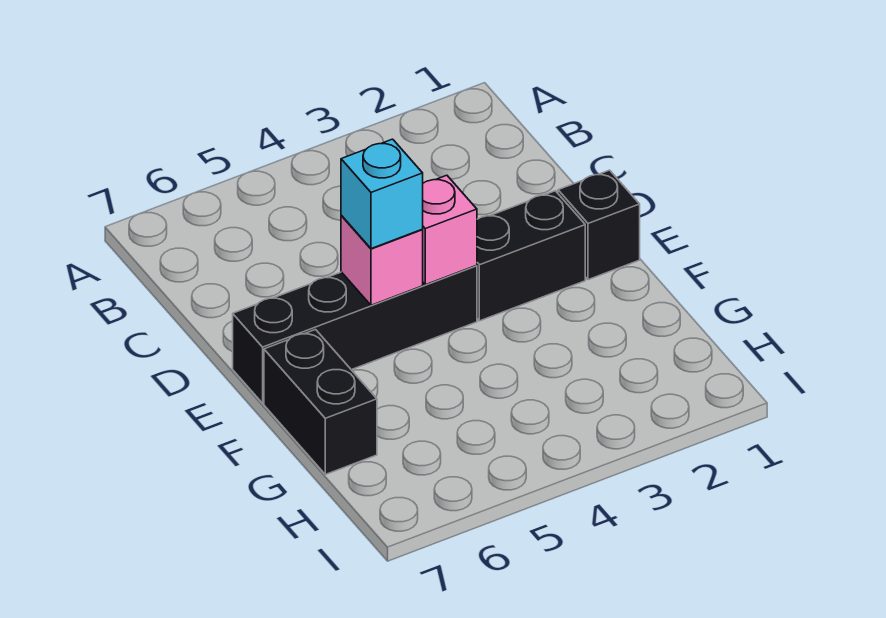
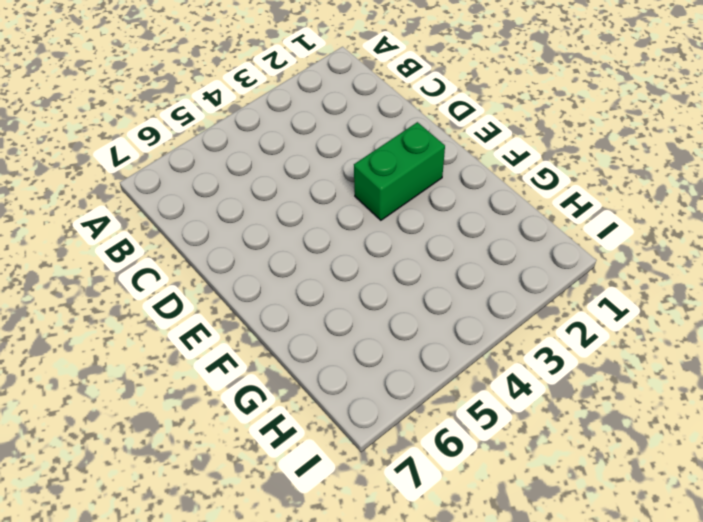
green 1x2 brick [354,122,445,220] -> black 1x2 brick [477,191,585,321]
none -> black 1x1 brick [558,170,640,280]
none -> black 1x4 brick [233,265,477,403]

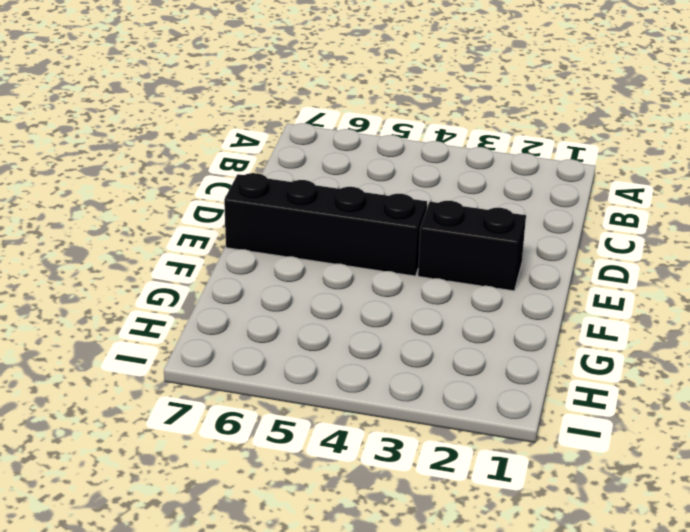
none -> black 1x1 brick [558,170,640,280]
none -> black 1x2 brick [264,330,377,474]

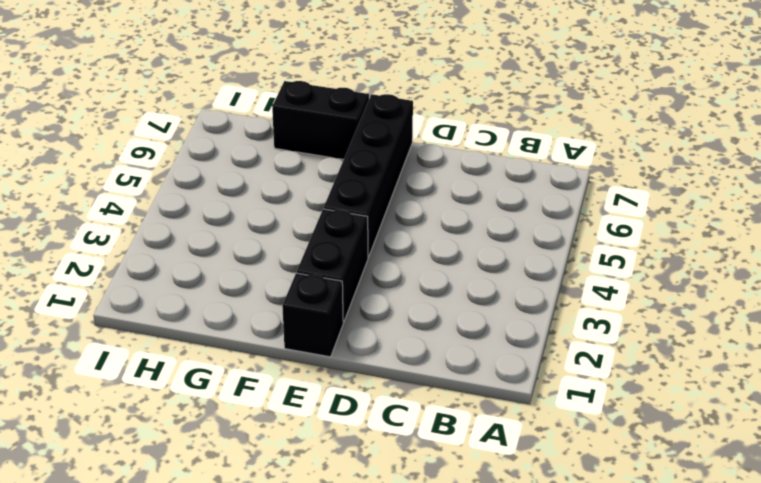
none -> pink 1x1 brick [422,175,477,285]
none -> pink 1x1 brick [341,215,423,305]

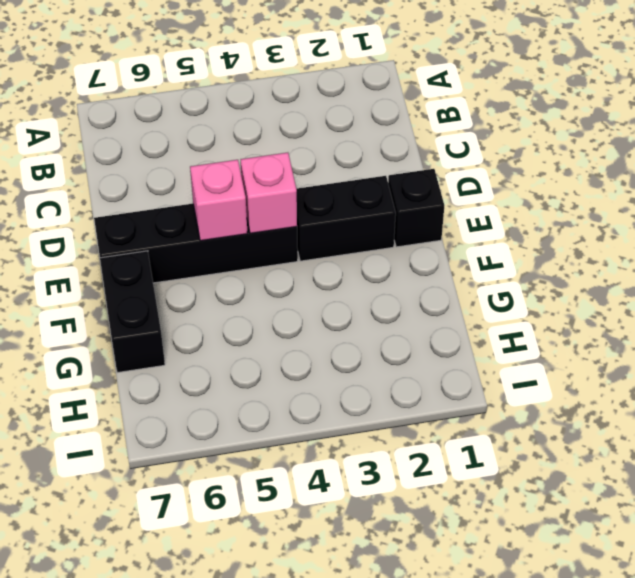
none -> cyan 1x1 brick [341,139,423,249]

